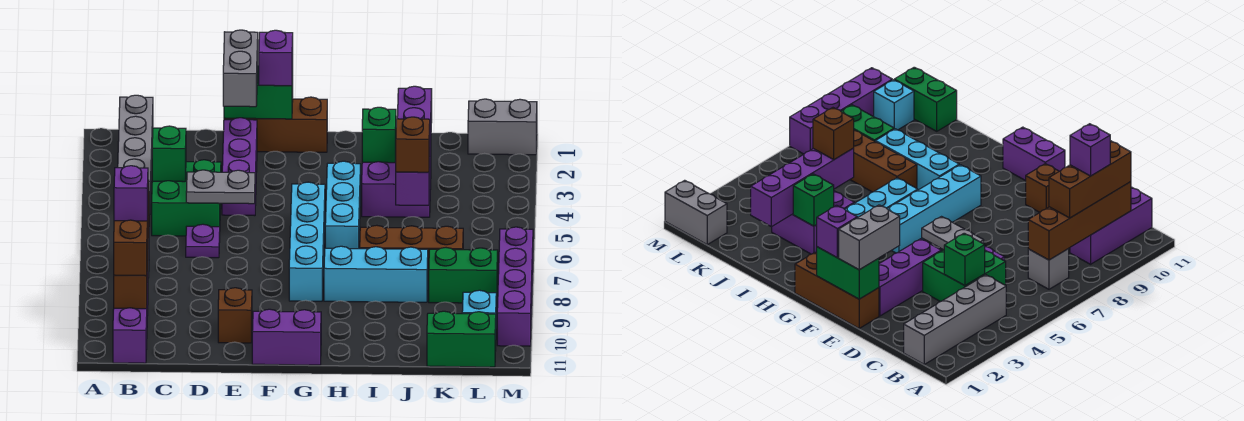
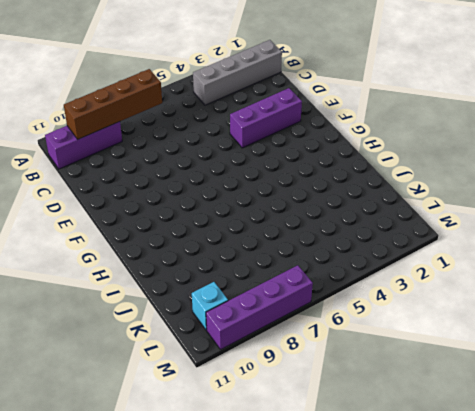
none -> grey 1x1 brick [1028,249,1069,289]
none -> green 2x2 brick [152,160,221,236]
none -> purple 1x1 plate [186,224,220,258]
none -> brown 1x3 brick [224,97,327,152]

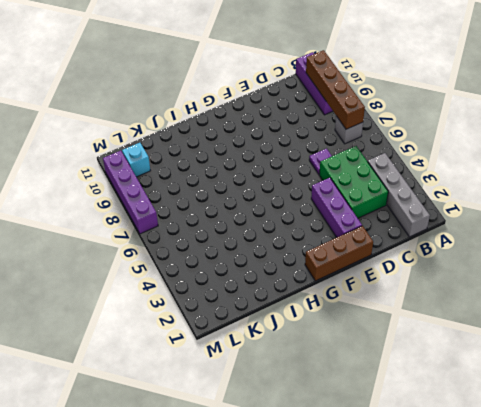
green 2x3 brick [319,146,388,218] -> green 2x2 brick [152,160,221,236]
none -> brown 1x1 brick [218,288,252,343]
none -> purple 1x2 brick [252,309,321,365]
none -> cyan 1x4 brick [289,182,325,301]
none -> cyan 1x3 brick [325,161,360,249]

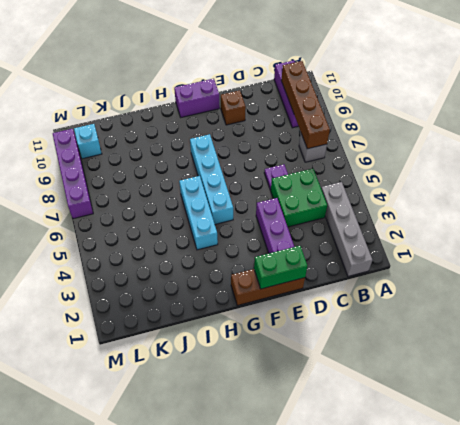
none -> cyan 1x3 brick [324,246,428,302]
none -> purple 2x2 brick [362,157,431,217]
none -> brown 1x3 brick [360,225,463,281]
none -> green 1x2 brick [429,248,498,303]

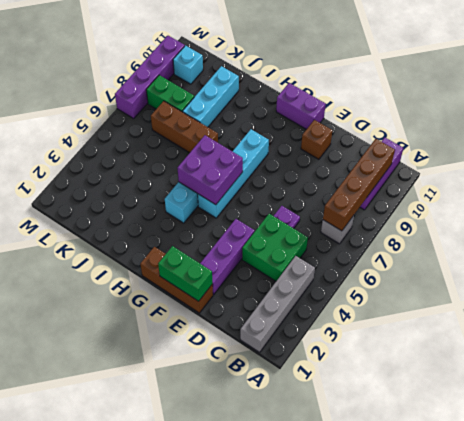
purple 2x2 brick [177,135,243,205] -> purple 2x2 brick moved to [362,157,431,217]
cyan 1x3 brick [183,66,239,127] -> cyan 1x3 brick turned to [324,246,428,302]
none -> green 1x2 brick [427,311,496,367]
none -> grey 1x2 brick [468,99,537,155]
none -> green 1x1 brick [152,126,186,182]
none -> grey 1x2 plate [186,170,255,204]

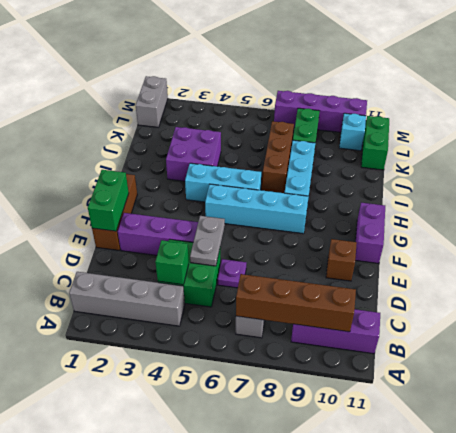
none -> green 1x1 brick [362,107,396,163]
none -> purple 1x4 brick [396,86,432,205]
none -> brown 1x3 brick [114,180,149,276]
none -> grey 1x2 brick [223,30,258,107]

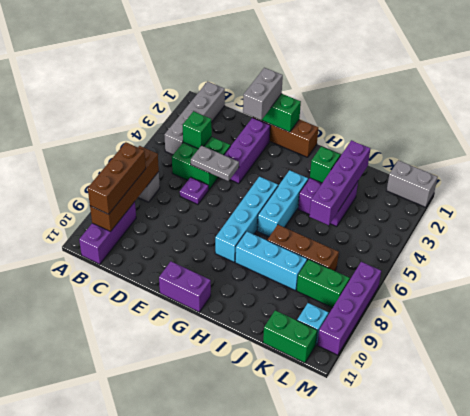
none -> brown 1x1 brick [218,288,252,343]
none -> purple 1x1 brick [259,30,293,86]
none -> brown 1x1 brick [395,117,430,172]
none -> purple 1x1 brick [114,166,148,221]

